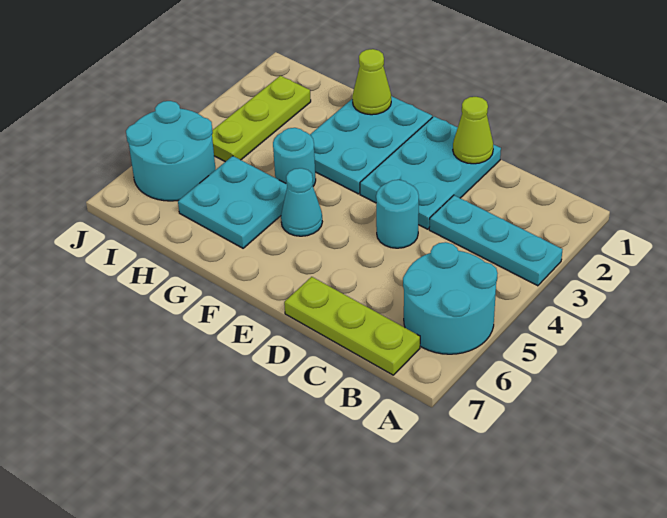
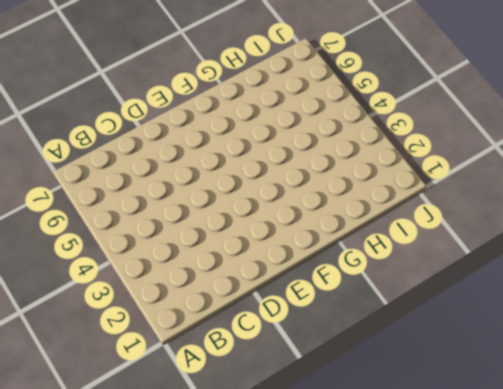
none -> cyan 1x3 plate [429,195,563,286]
none -> cyan 2x2 round brick [403,242,498,354]
none -> lime 1x3 plate [284,277,420,375]

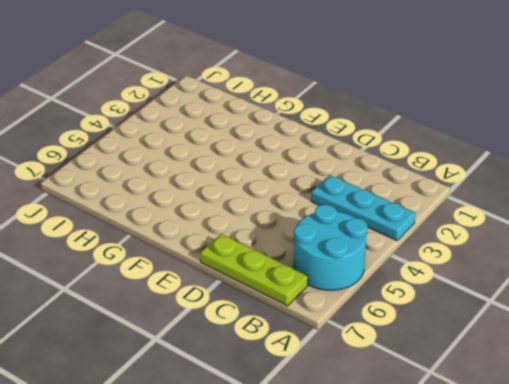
none -> cyan 2x3 plate [360,116,501,229]
none -> cyan 1x1 round brick [376,180,419,248]
none -> cyan 2x3 plate [310,96,432,194]

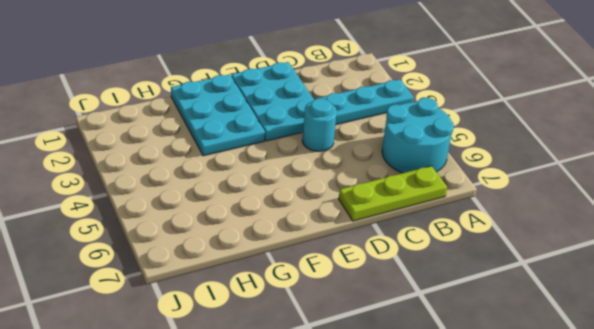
none -> cyan 1x1 cone [281,168,322,236]
none -> cyan 1x1 round brick [273,128,316,186]
none -> cyan 2x2 plate [178,156,287,248]

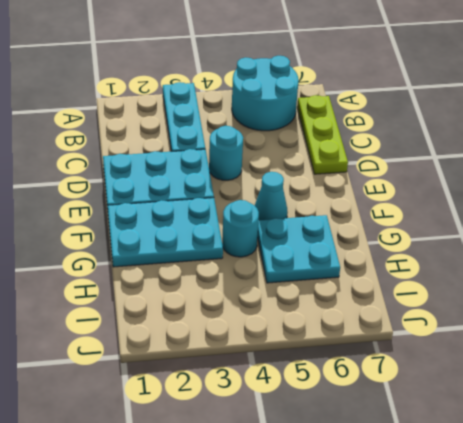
none -> lime 1x3 plate [212,76,311,162]
none -> cyan 2x2 round brick [126,101,215,201]
none -> lime 1x1 cone [453,97,493,164]

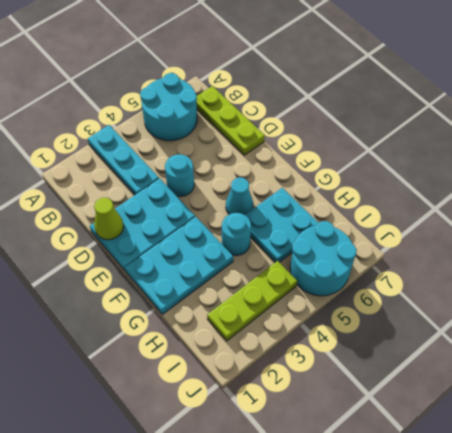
none -> lime 1x1 cone [352,49,391,115]

